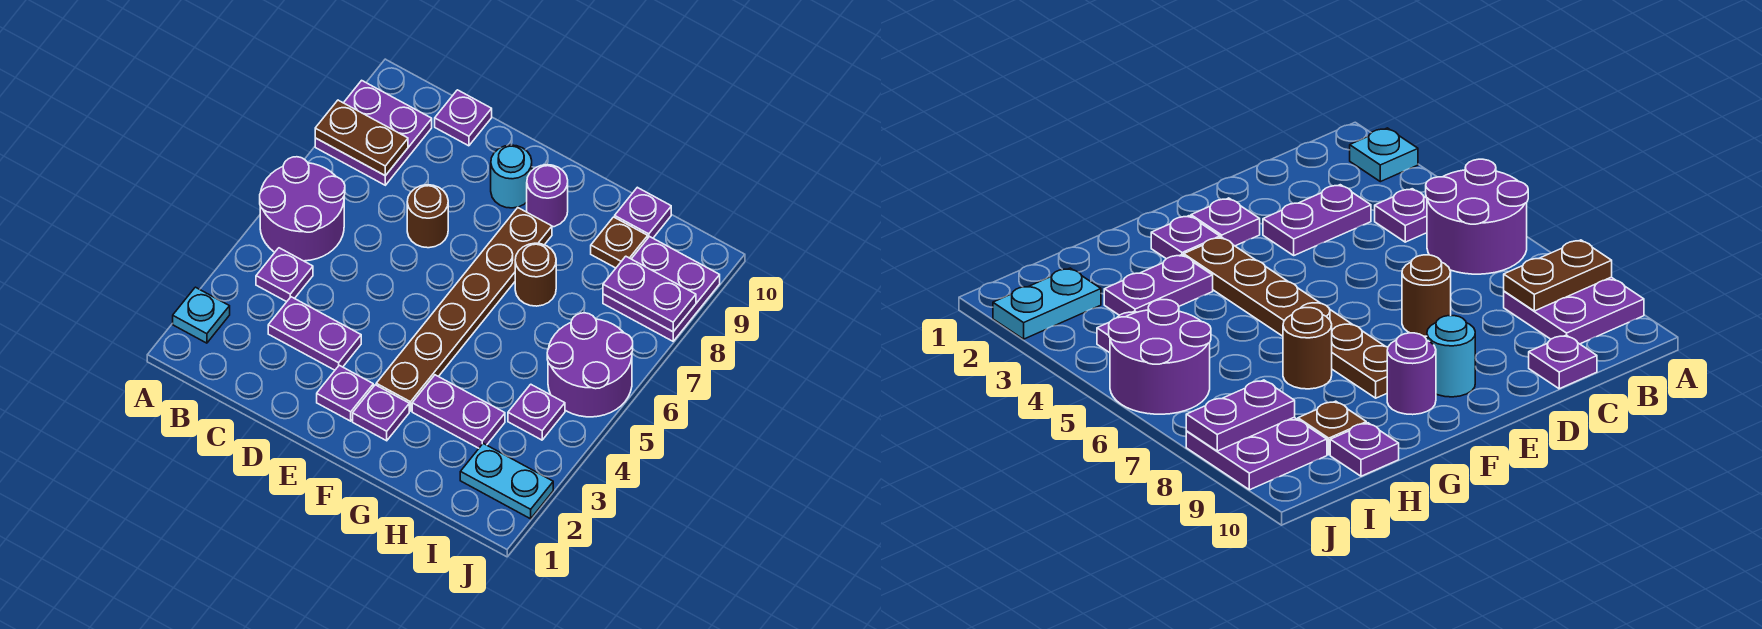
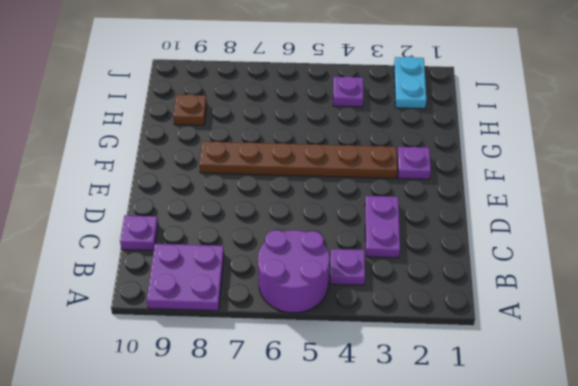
none -> cyan 1x1 plate [173,287,230,343]
none -> brown 1x1 round brick [407,185,448,248]
none -> purple 1x1 plate [317,365,373,421]

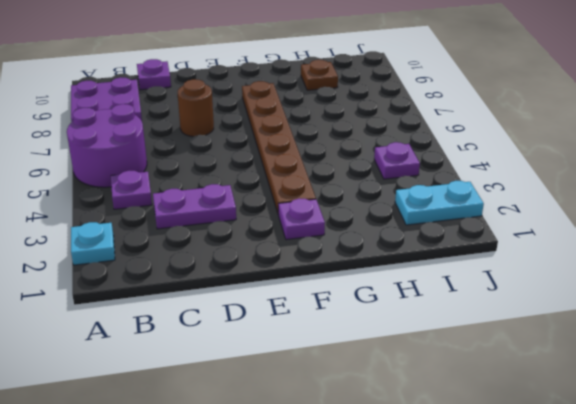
none -> purple 1x1 plate [317,365,373,421]
none -> cyan 1x1 round brick [491,145,532,208]
none -> purple 1x1 round brick [527,165,568,227]

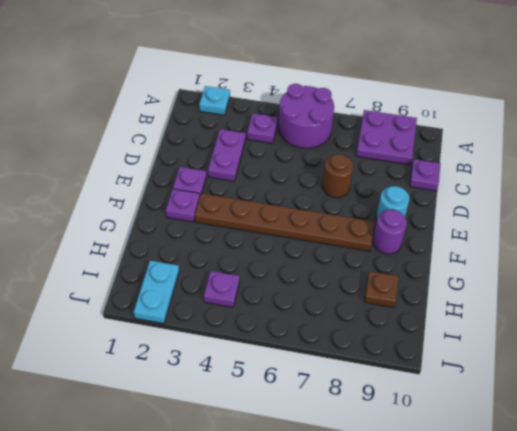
none -> purple 1x2 plate [412,375,505,448]
none -> brown 1x1 round brick [515,243,556,306]
none -> purple 1x1 plate [615,187,671,238]

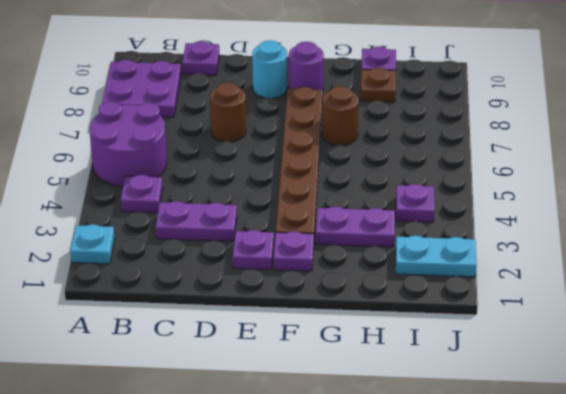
none -> purple 2x2 round brick [547,313,633,417]
none -> purple 2x2 plate [603,237,720,341]
none -> brown 1x2 plate [315,100,408,176]

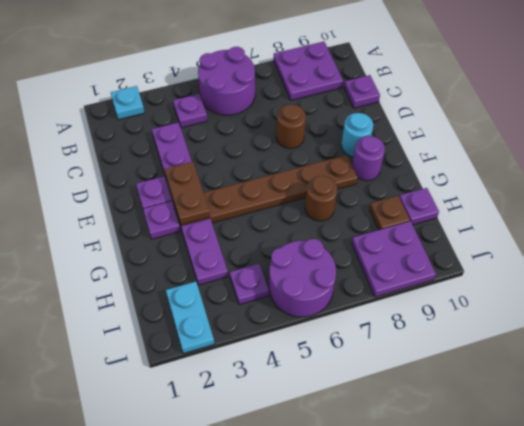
brown 1x2 plate [165,162,210,225] -> brown 1x2 plate moved to [315,100,408,176]
none -> purple 1x2 plate [603,256,696,332]

